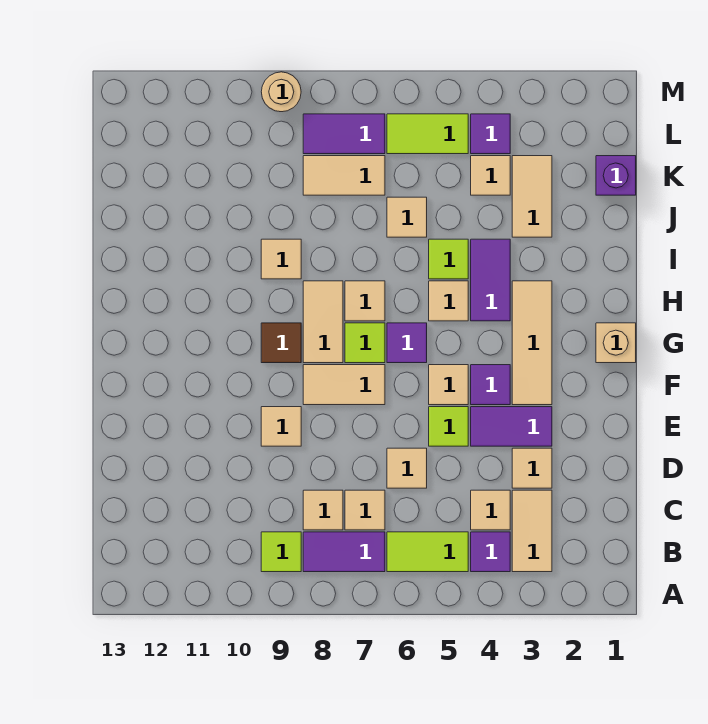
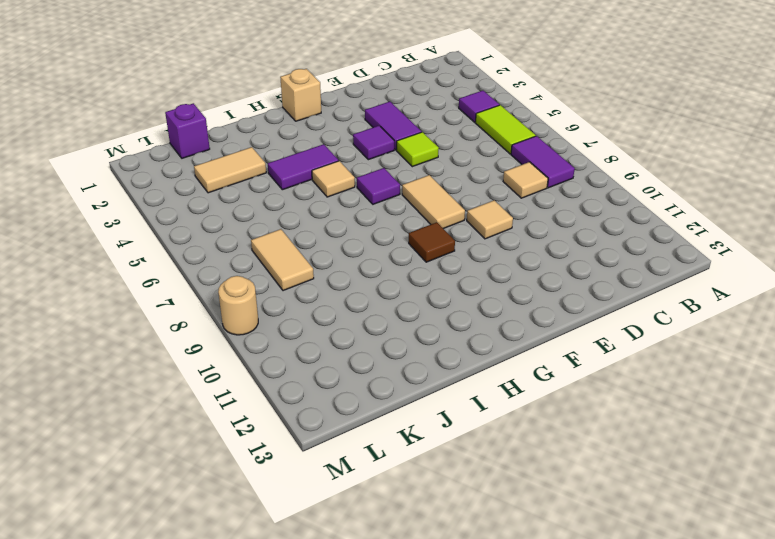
none -> tan 1x2 tile [512,490,552,572]
none -> lime 1x1 tile [261,532,301,572]
none -> tan 1x1 tile [471,490,510,530]
none -> tan 1x1 tile [345,490,385,530]

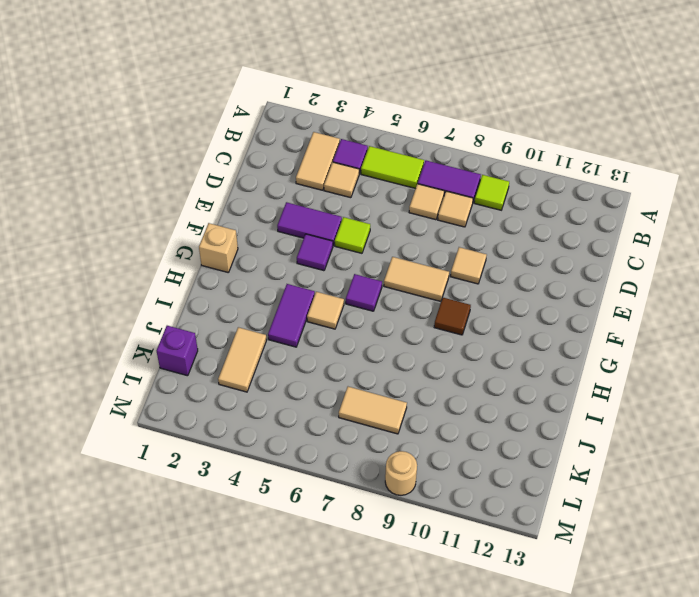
none -> tan 1x1 tile [512,448,552,488]
none -> tan 1x1 tile [387,448,427,488]
none -> tan 1x3 tile [512,281,552,405]
none -> tan 1x1 tile [429,365,468,405]

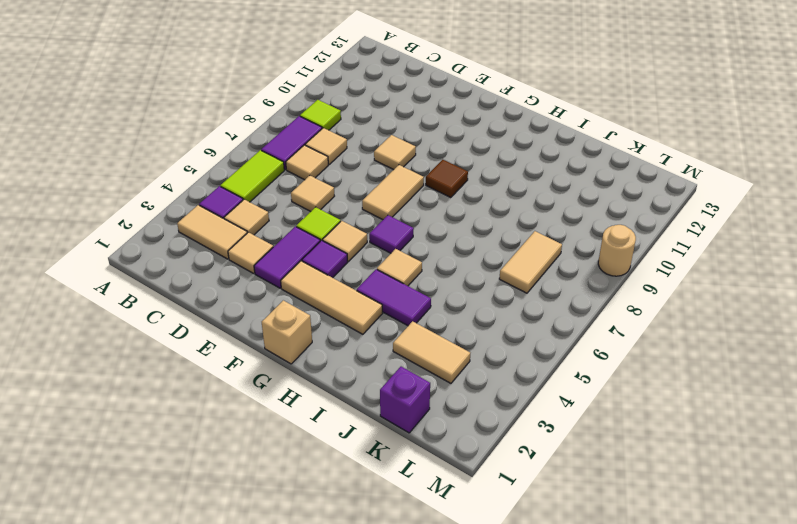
none -> lime 1x1 tile [345,323,385,363]
none -> tan 1x2 tile [303,281,343,363]
none -> tan 1x1 tile [345,281,385,321]
none -> lime 1x1 tile [429,239,468,279]

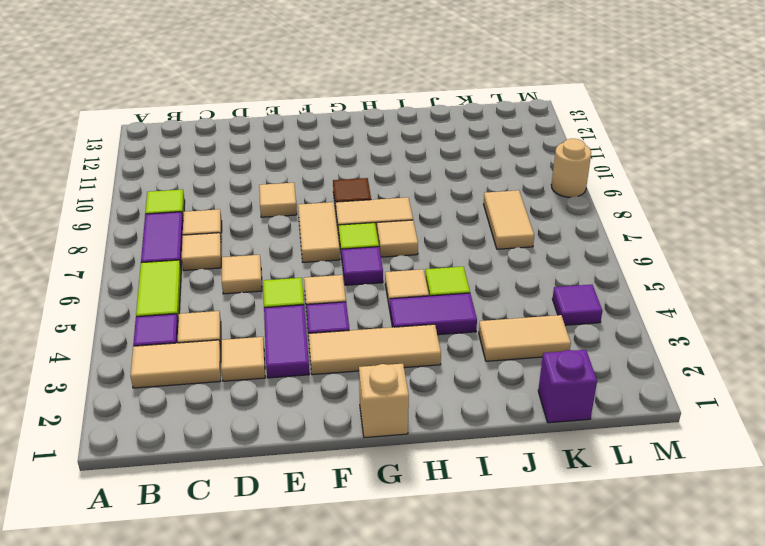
none -> tan 1x1 tile [261,239,301,279]
none -> tan 1x1 tile [387,197,427,237]
none -> tan 1x1 tile [471,156,510,195]
none -> lime 1x2 tile [387,114,468,154]

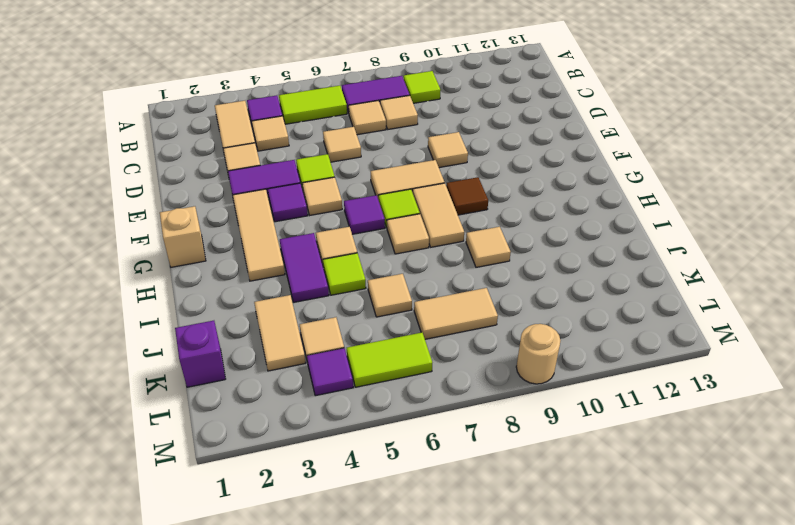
none -> purple 1x2 tile [303,114,385,154]

